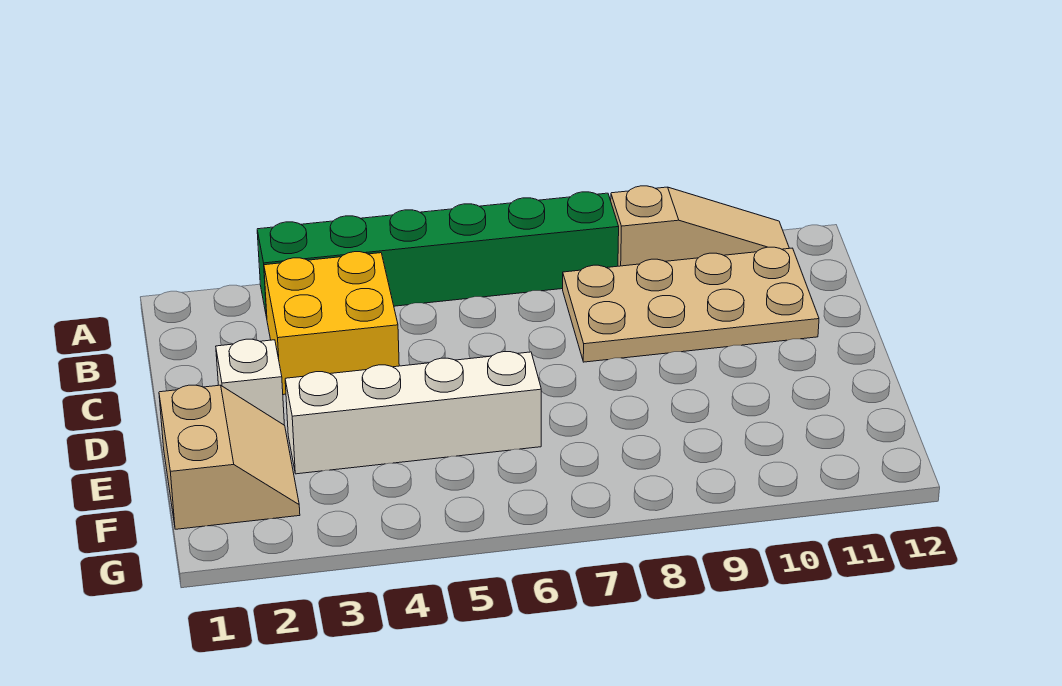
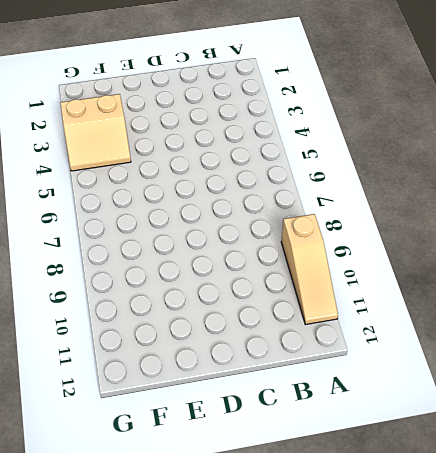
tan 2x2 slope [60,94,131,171] -> tan 2x2 slope moved to [159,385,300,529]
none -> green 1x6 brick [257,192,619,317]
none -> yellow 2x2 brick [264,252,399,395]

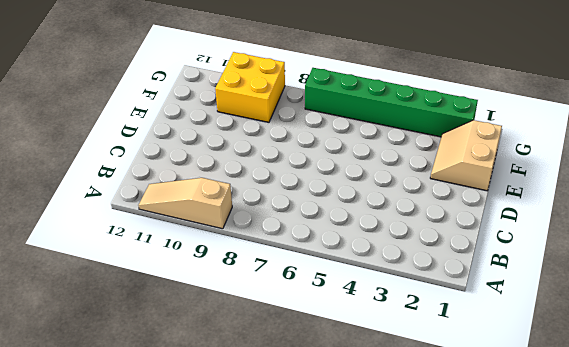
yellow 2x2 brick [215,52,285,122] -> yellow 2x2 brick moved to [264,252,399,395]
green 1x6 brick [305,68,478,137] -> green 1x6 brick moved to [257,192,619,317]
none -> tan 2x4 plate [563,247,819,362]
none -> white 1x1 brick [216,339,284,425]

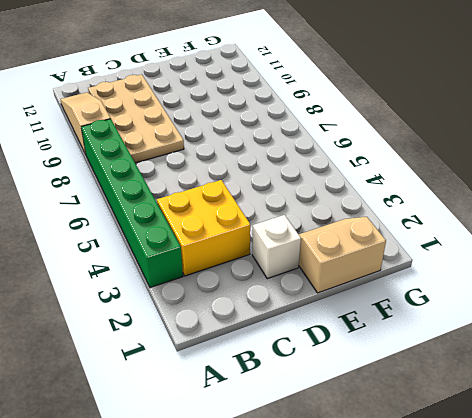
none -> white 1x4 brick [285,352,541,474]

